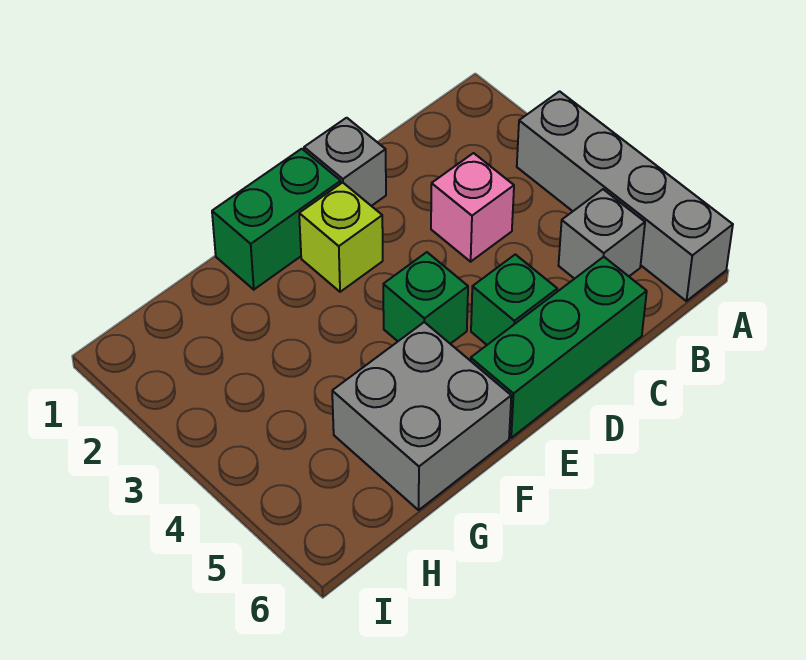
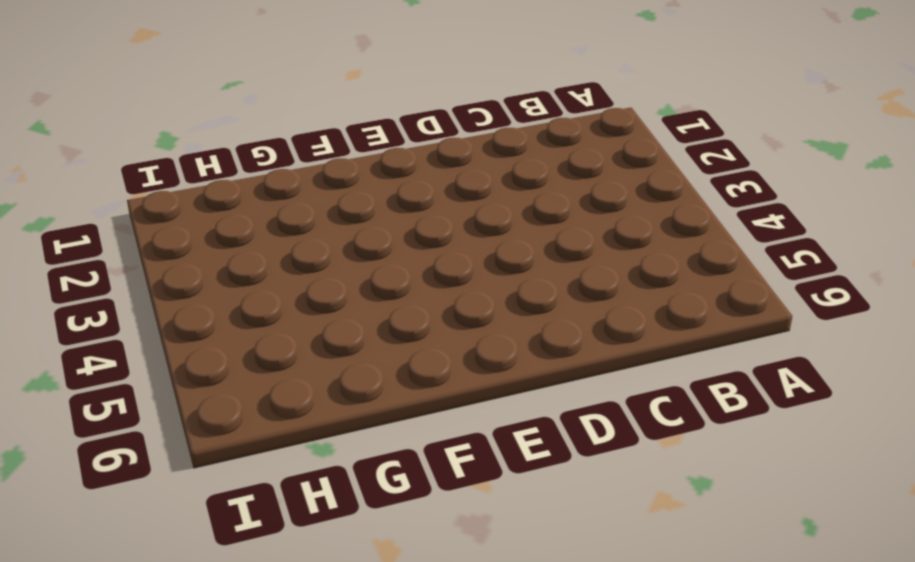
none -> grey 1x4 brick [517,91,733,301]
none -> grey 1x1 brick [558,189,645,279]

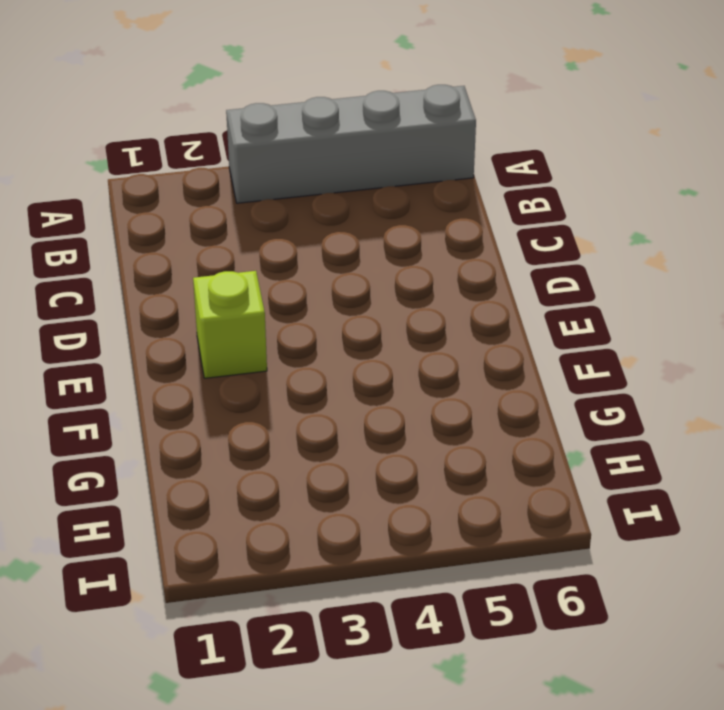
none -> grey 1x1 brick [558,189,645,279]
none -> pink 1x1 brick [431,153,514,262]

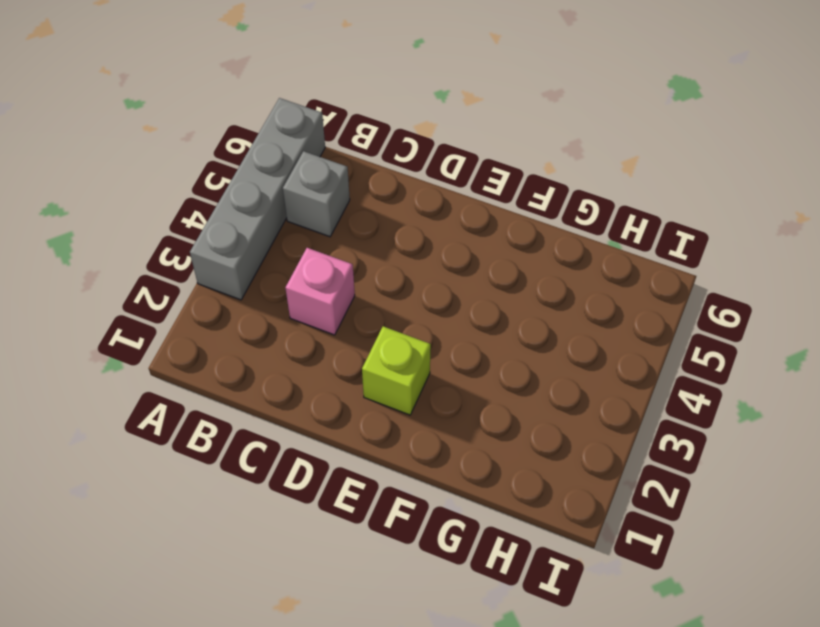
none -> green 1x3 brick [471,257,647,438]
none -> grey 1x1 brick [304,118,386,206]

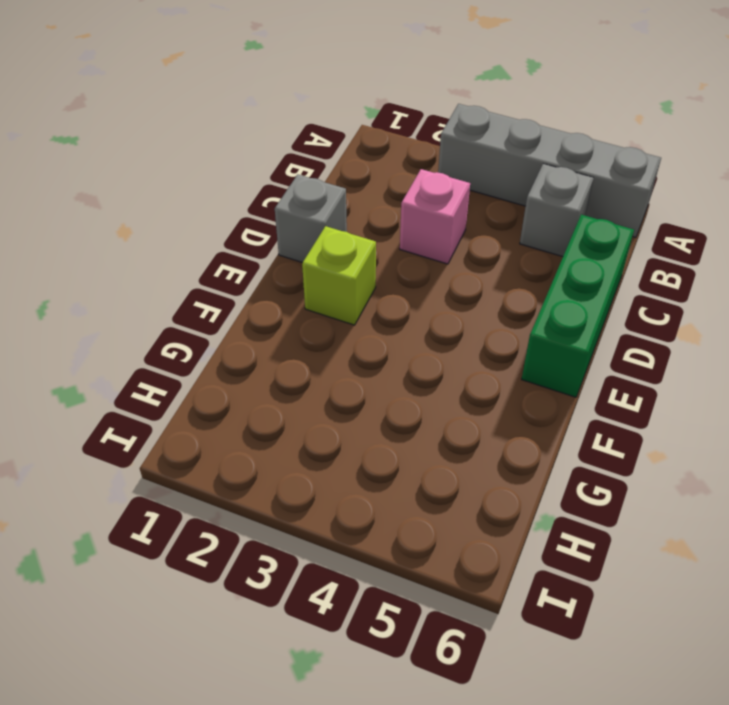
none -> green 1x1 brick [471,254,557,345]
none -> green 1x2 brick [212,149,341,290]

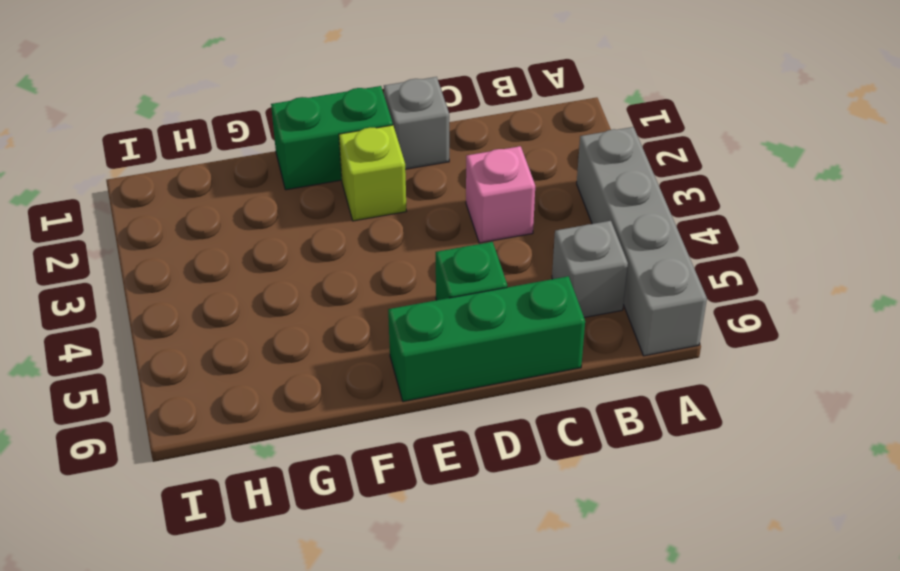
none -> green 1x1 brick [383,252,468,344]
none -> grey 2x2 brick [332,322,511,510]

